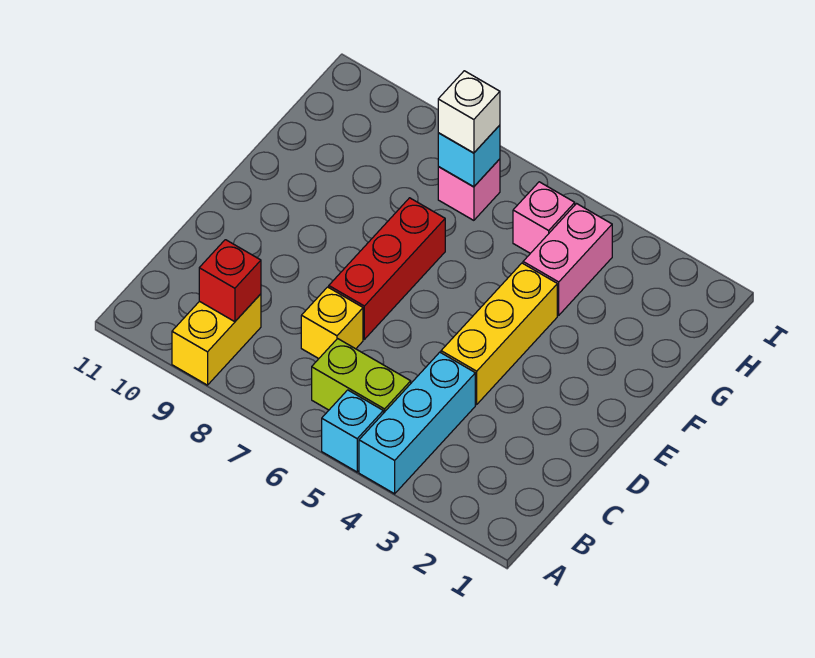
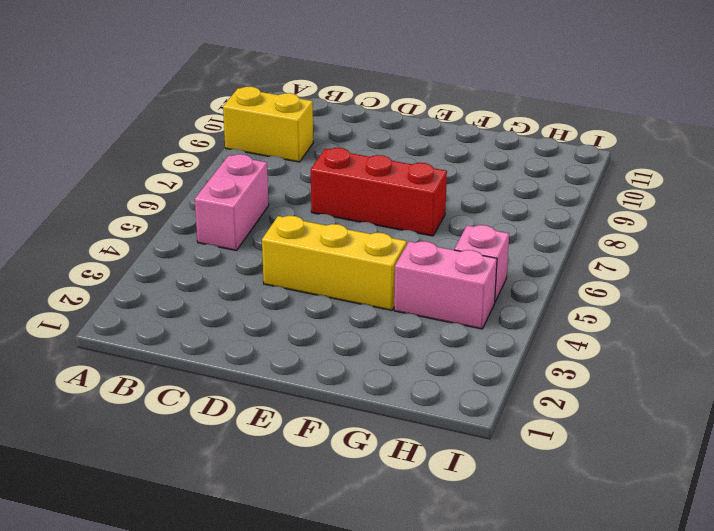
pink 1x2 brick [195,154,269,251] -> lime 1x2 brick [312,339,411,413]
none -> cyan 1x3 brick [359,352,475,494]
none -> cyan 1x1 brick [322,390,383,472]
none -> yellow 1x1 brick [301,287,363,359]

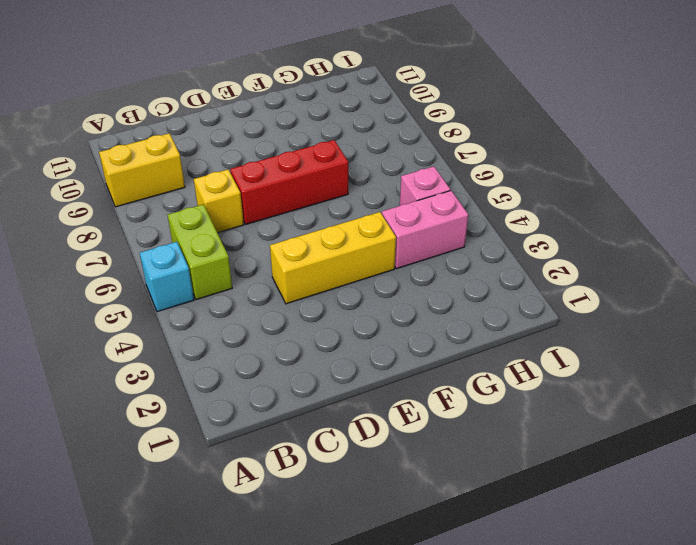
none -> cyan 1x3 brick [359,352,475,494]
none -> pink 1x1 brick [438,159,500,220]
none -> red 1x1 brick [199,240,261,322]

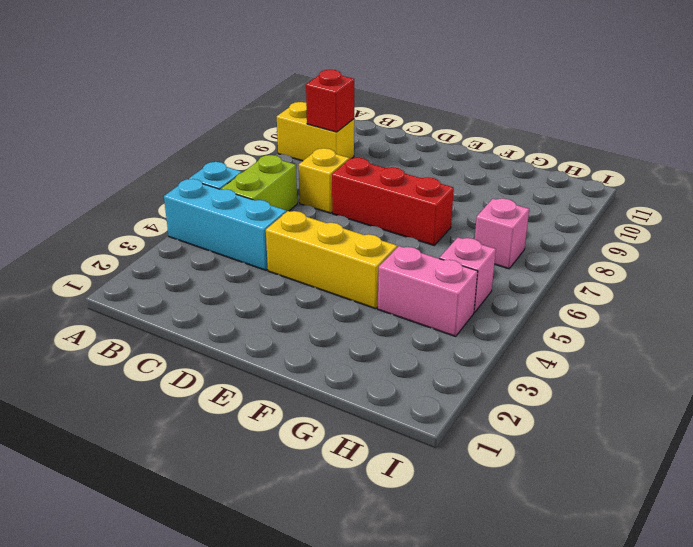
none -> cyan 1x1 brick [438,125,500,187]
none -> white 1x1 brick [438,71,500,153]

